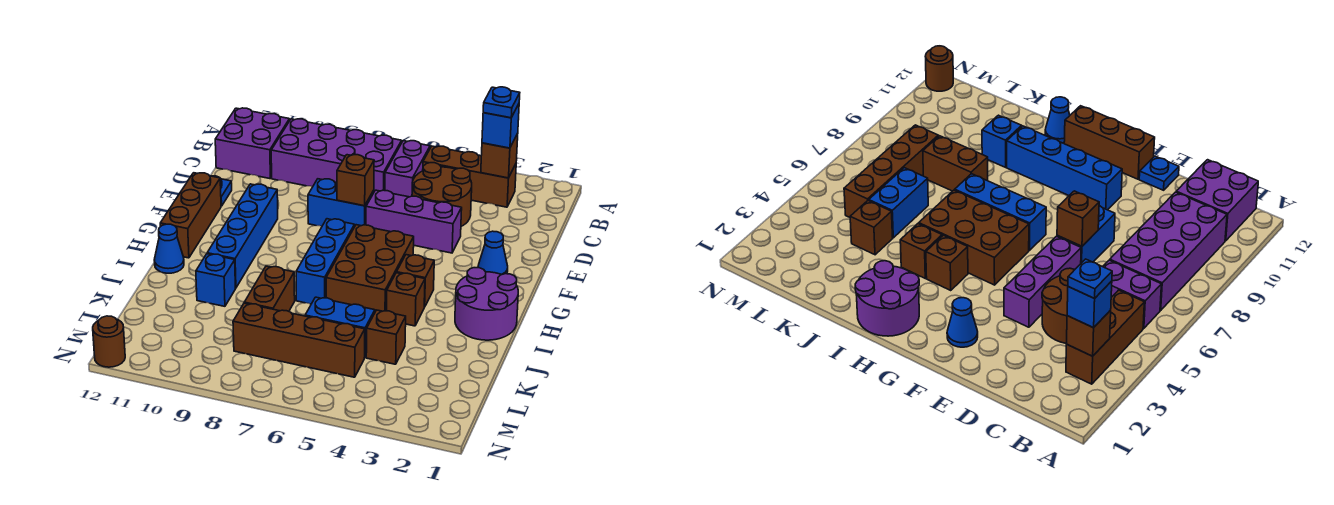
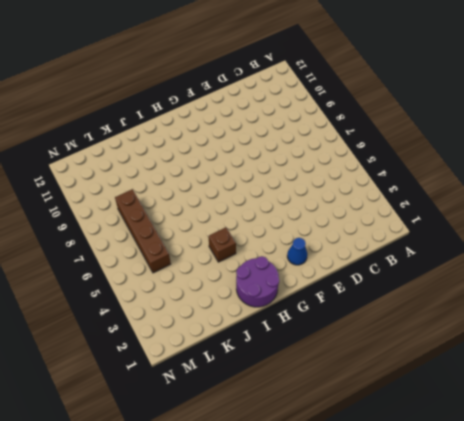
none -> brown 1x3 brick [423,146,516,207]
none -> purple 1x2 brick [385,141,430,197]
none -> purple 2x4 brick [271,119,402,191]

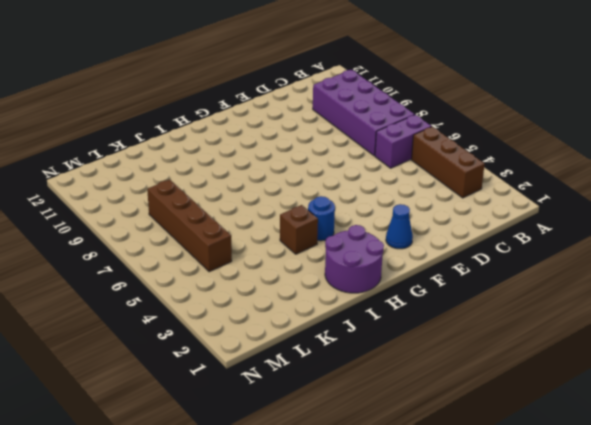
blue 1x1 round brick [308,196,335,241] -> brown 1x1 brick [397,255,434,307]
none -> purple 2x2 brick [215,108,289,179]
none -> brown 2x2 round brick [412,163,472,226]
none -> purple 1x3 brick [366,190,462,253]

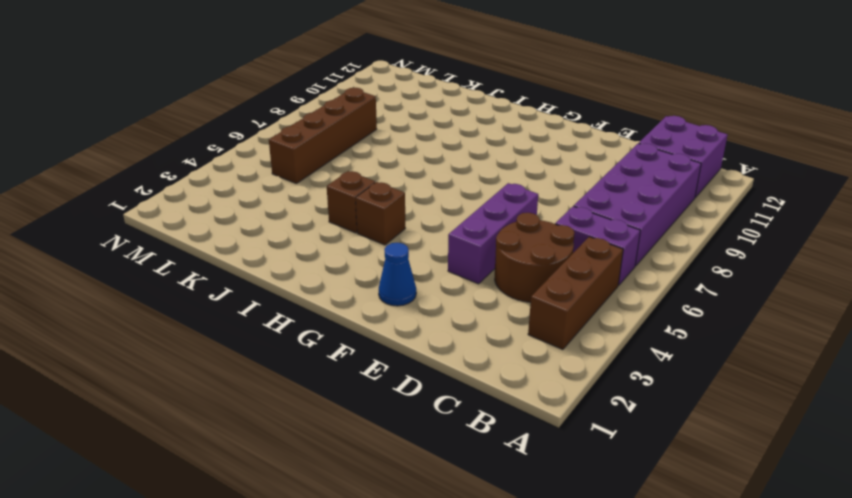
none -> blue 1x2 brick [308,179,374,226]
none -> blue 1x1 plate [213,176,232,206]
none -> blue 1x4 brick [207,184,278,288]

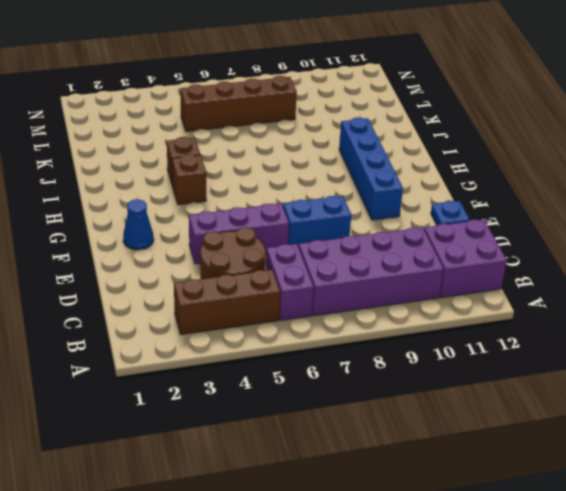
none -> brown 1x3 brick [160,173,221,258]
none -> brown 2x3 brick [326,225,414,312]
none -> blue 1x3 brick [296,219,355,304]

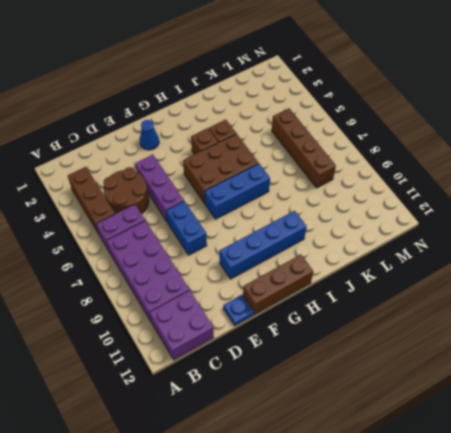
none -> purple 2x2 round brick [455,268,518,340]
none -> blue 1x1 cone [154,224,184,273]
none -> brown 1x2 brick [244,266,295,311]

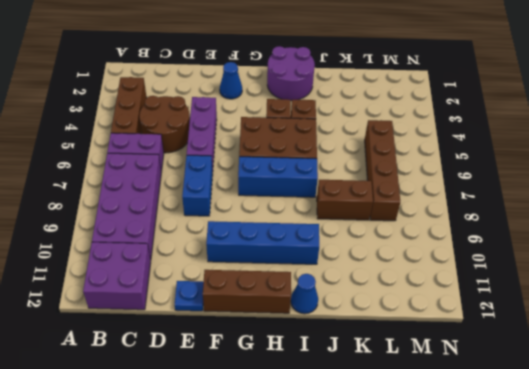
none -> blue 1x1 brick [196,254,236,306]
none -> brown 1x1 brick [366,310,406,364]
none -> blue 1x2 brick [305,297,375,358]

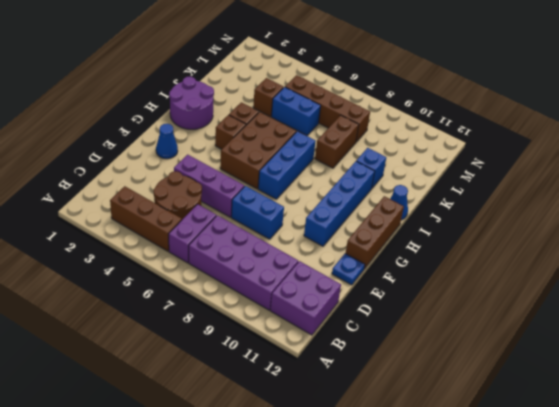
none -> brown 1x1 round brick [93,316,125,367]
none -> brown 1x1 brick [481,134,518,178]
none -> brown 1x1 brick [337,155,374,206]

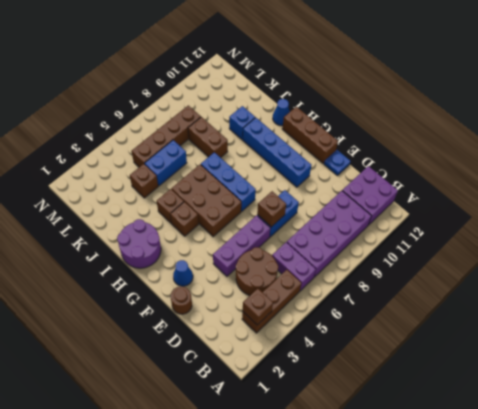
brown 1x1 round brick [171,287,192,314] -> brown 1x1 round brick moved to [93,316,125,367]
none -> blue 1x1 brick [482,104,519,148]
none -> blue 1x1 plate [483,87,520,118]

